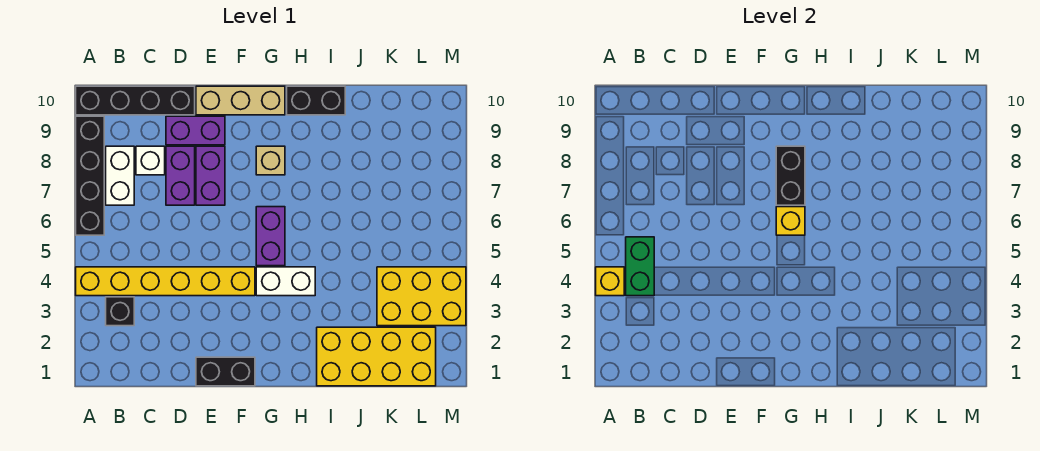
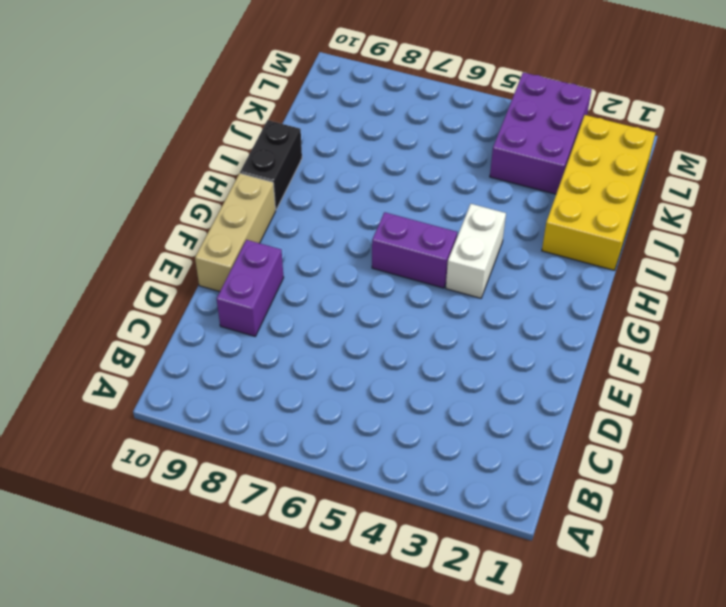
purple 2x3 brick [490,72,592,194] -> yellow 2x3 brick [377,267,466,326]
none -> yellow 1x6 brick [76,267,255,296]
none -> black 1x4 brick [76,116,104,235]
none -> black 1x4 brick [76,86,195,115]

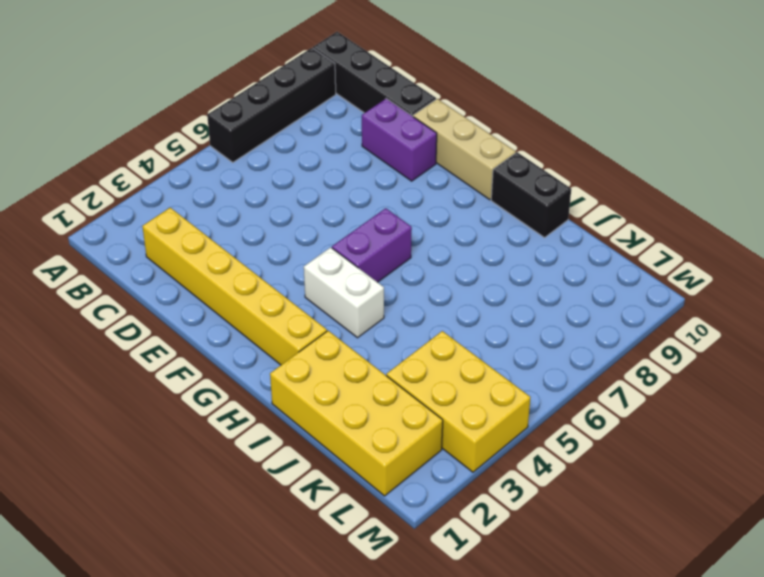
yellow 1x6 brick [142,208,327,365] -> yellow 1x6 brick moved to [76,267,255,296]
none -> black 1x1 brick [106,297,134,326]
none -> white 1x2 brick [106,146,134,205]
none -> white 1x1 brick [136,146,165,175]

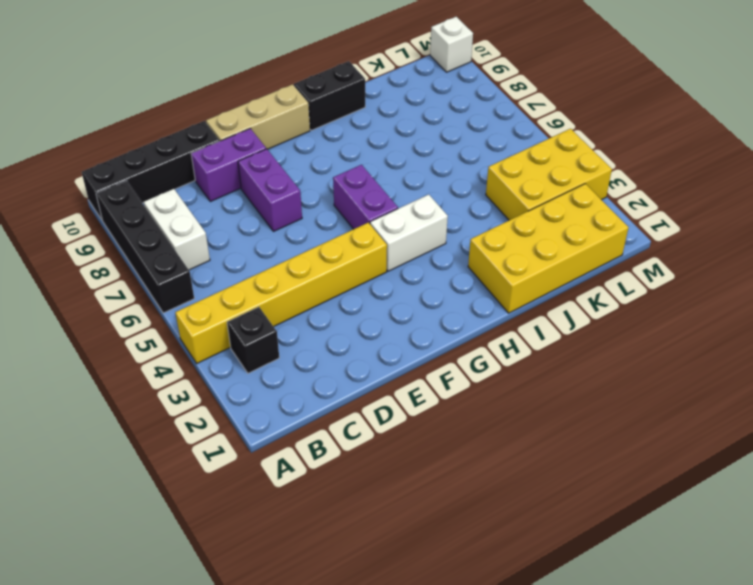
white 1x1 brick [430,17,473,72] -> white 1x1 brick moved to [136,146,165,175]
none -> purple 1x2 brick [166,146,195,205]
none -> black 1x2 brick [196,357,255,386]
none -> tan 1x1 brick [256,146,285,175]

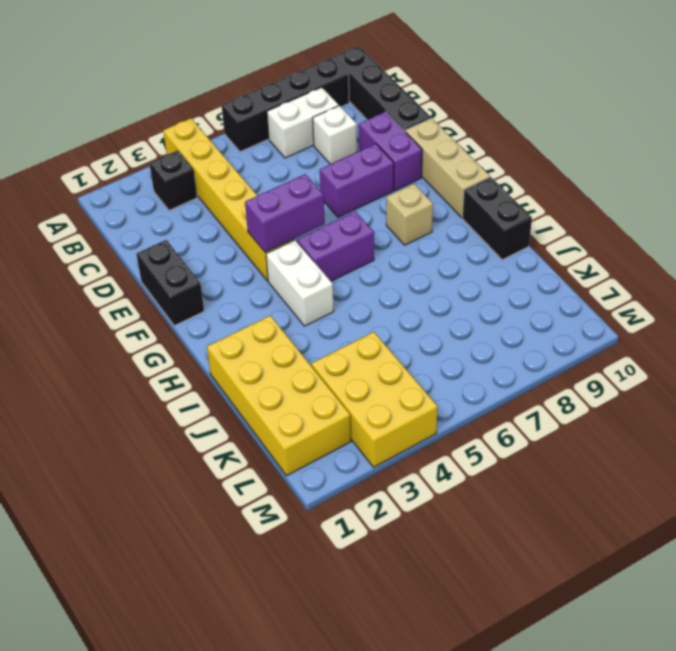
purple 1x2 brick [245,174,325,252] -> purple 1x2 brick moved to [166,146,195,205]
none -> yellow 1x1 brick [596,267,624,296]
none -> green 1x2 brick [626,237,654,296]
none -> yellow 1x1 brick [776,207,805,235]

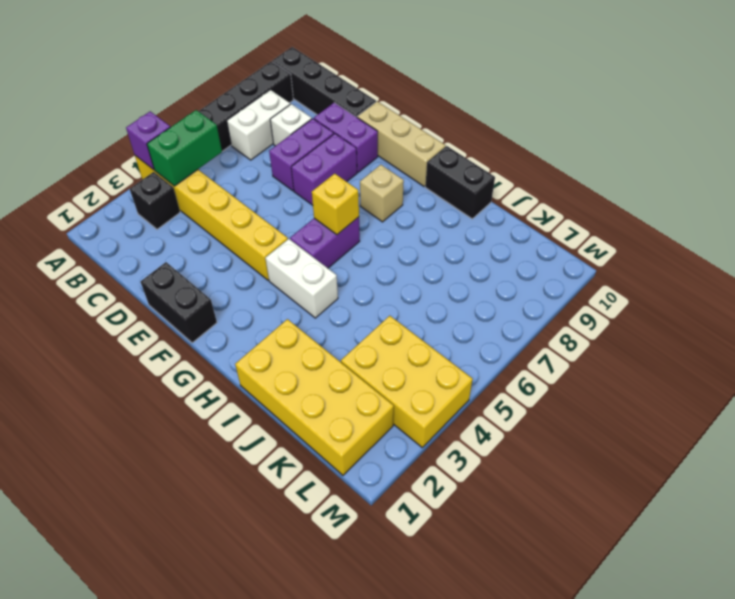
purple 1x1 brick [126,111,170,170] -> yellow 1x1 brick [596,267,624,296]
none -> black 1x2 brick [776,146,805,205]

